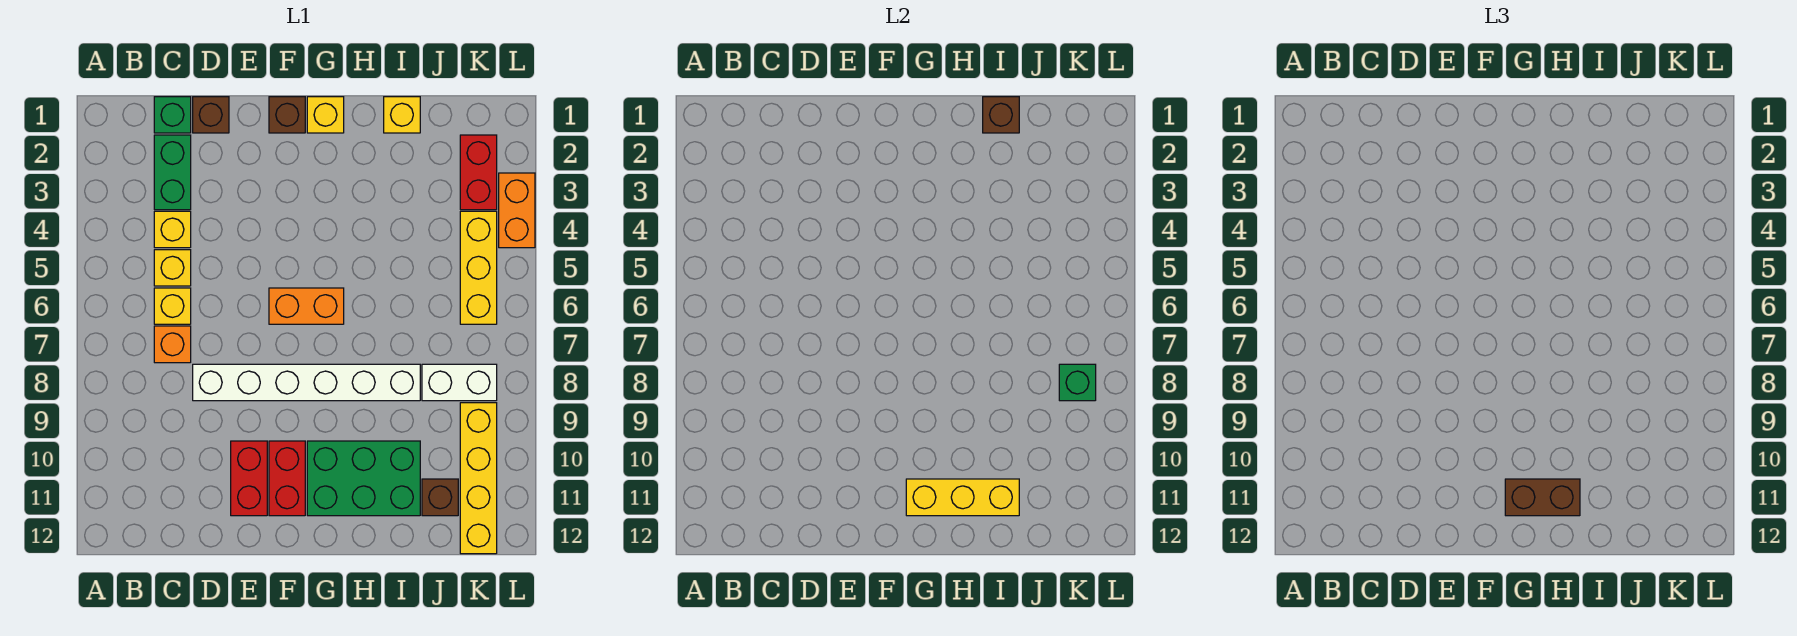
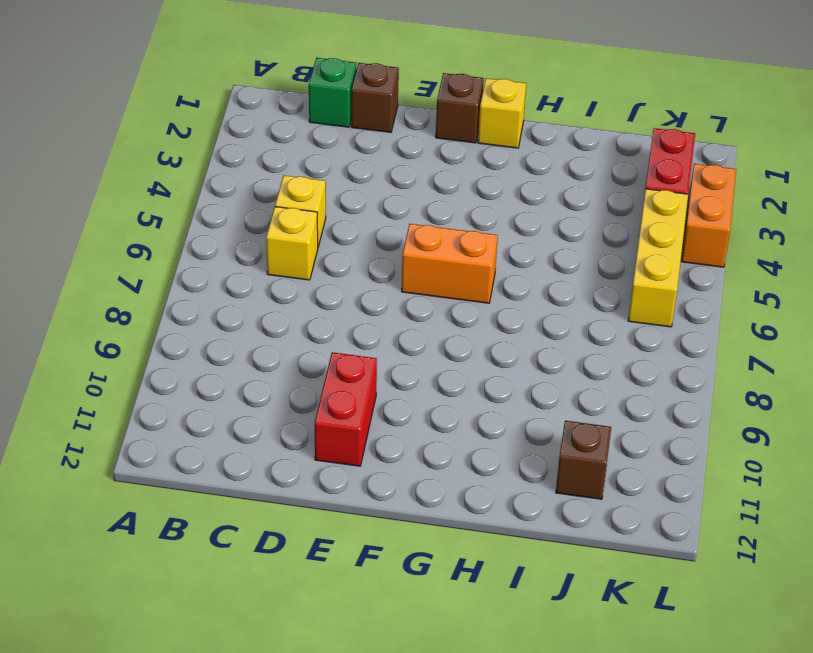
none -> green 1x2 brick [154,135,191,210]
none -> yellow 1x1 brick [154,211,191,248]
none -> orange 1x1 brick [154,326,191,363]

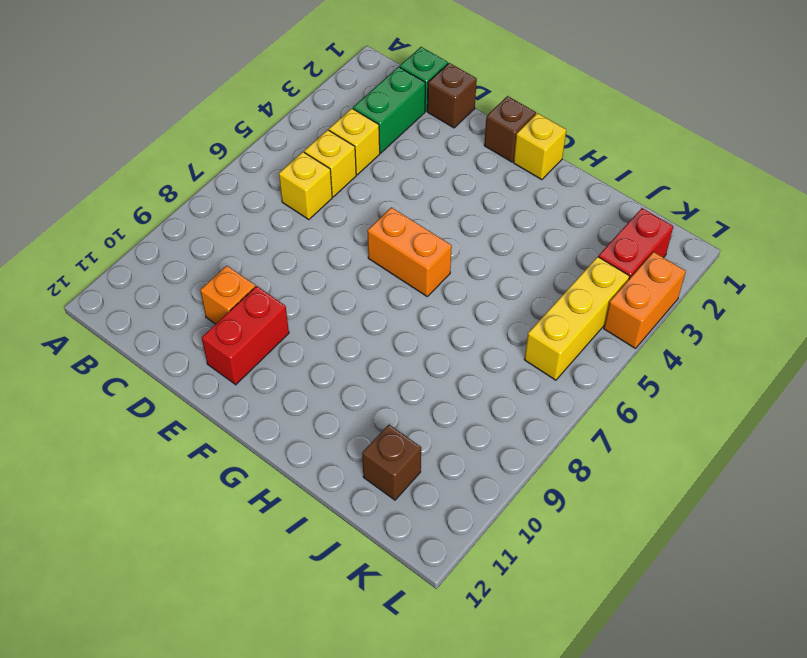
orange 1x1 brick [200,266,255,324] -> orange 1x1 brick moved to [154,326,191,363]
none -> white 1x6 brick [193,364,420,401]
none -> red 1x2 brick [269,441,305,516]
none -> green 2x3 brick [307,441,420,516]

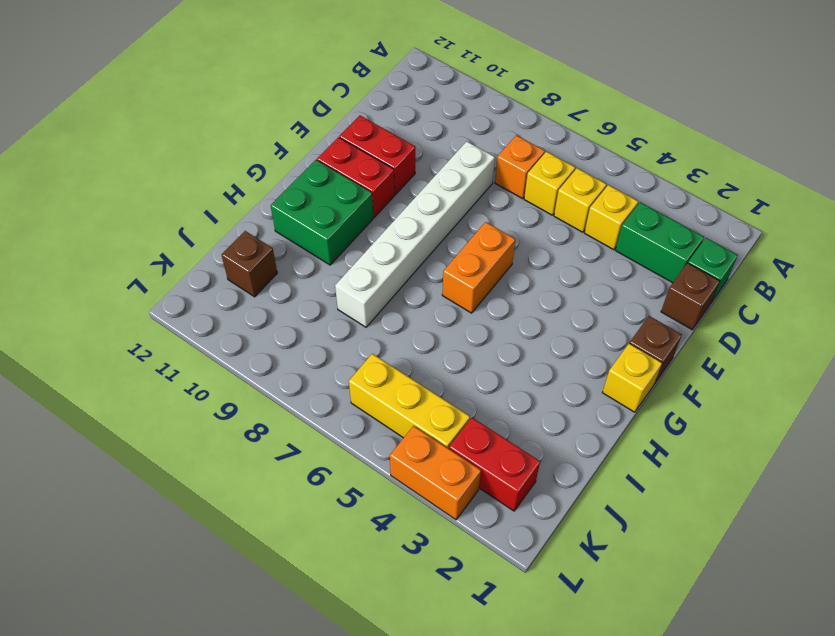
green 2x2 brick [271,160,373,265] -> green 2x3 brick [307,441,420,516]
none -> yellow 1x1 brick [384,97,420,133]
none -> white 1x2 brick [422,364,497,401]
none -> yellow 1x4 brick [460,403,497,554]

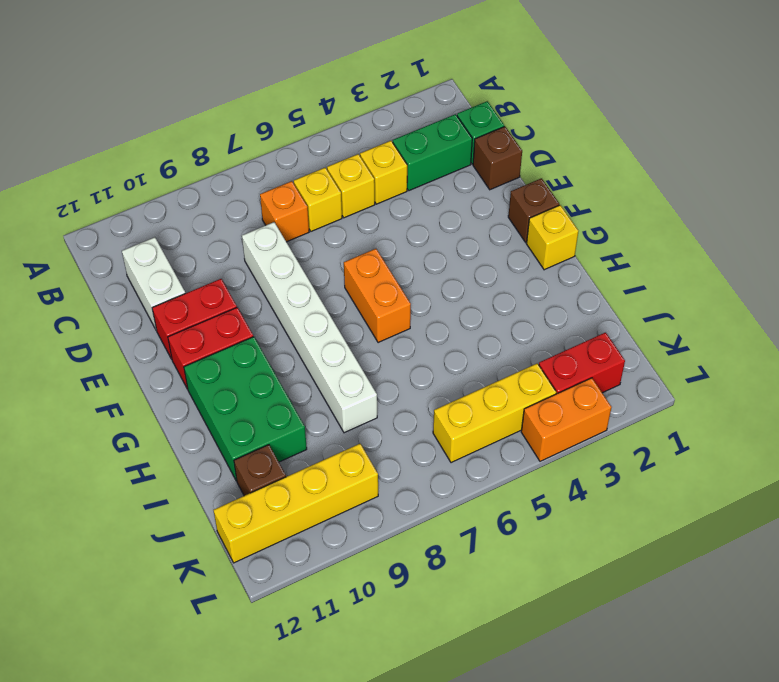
white 1x2 brick [122,237,185,331] -> white 1x2 brick moved to [422,364,497,401]
none -> yellow 1x1 brick [384,97,420,133]
none -> yellow 1x3 brick [906,479,1019,516]
none -> brown 1x1 brick [983,97,1019,133]

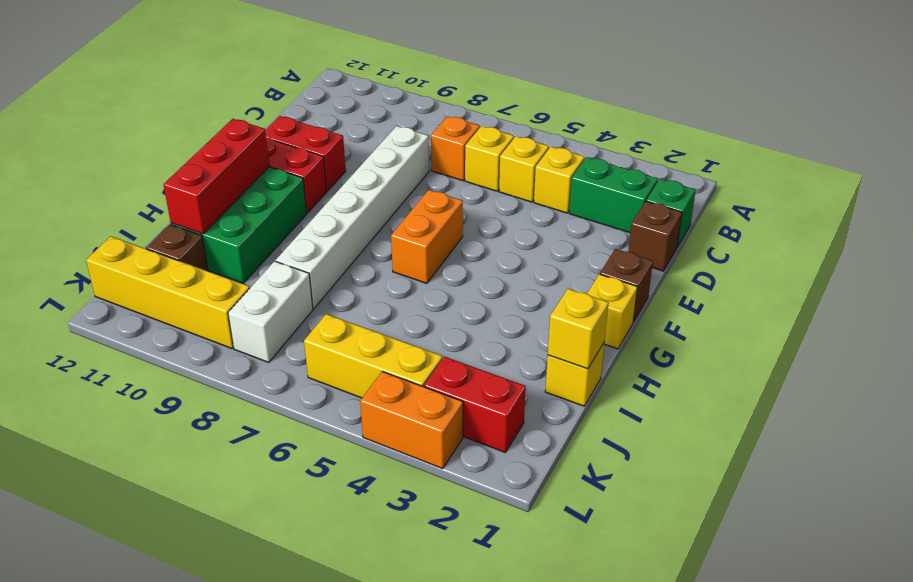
red 1x3 brick [163,119,269,234] -> yellow 1x3 brick [906,479,1019,516]
yellow 1x1 brick [548,289,609,369] -> brown 1x1 brick [983,97,1019,133]
none -> green 1x1 brick [1059,364,1096,401]
none -> brown 1x2 brick [1505,479,1580,516]

